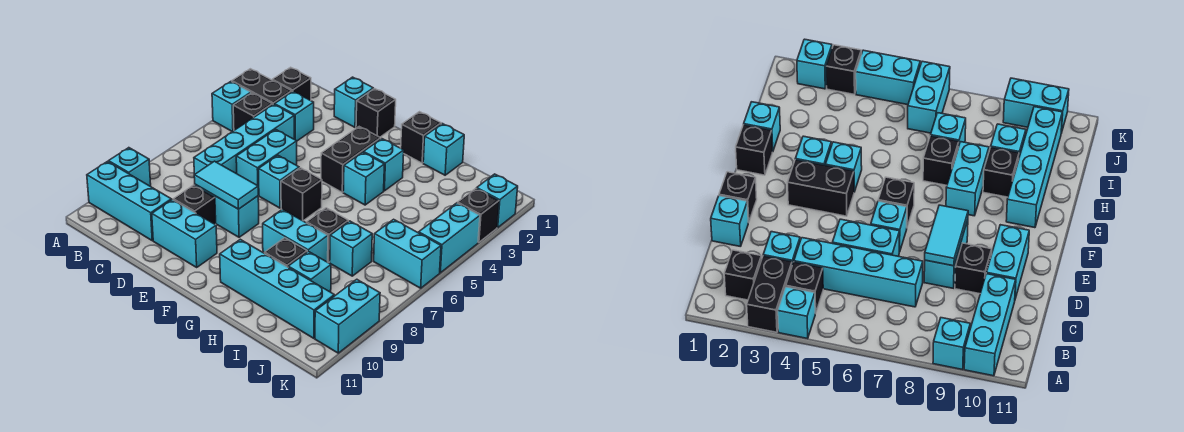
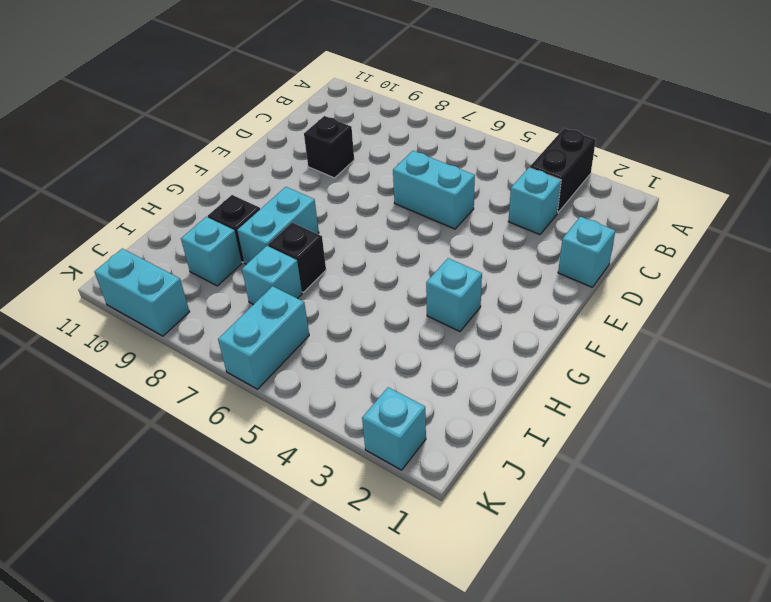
none -> cyan 1x1 brick [212,82,251,132]
none -> cyan 1x1 brick [109,148,151,186]
none -> cyan 1x3 brick [87,162,171,241]
none -> black 1x1 brick [272,67,311,101]

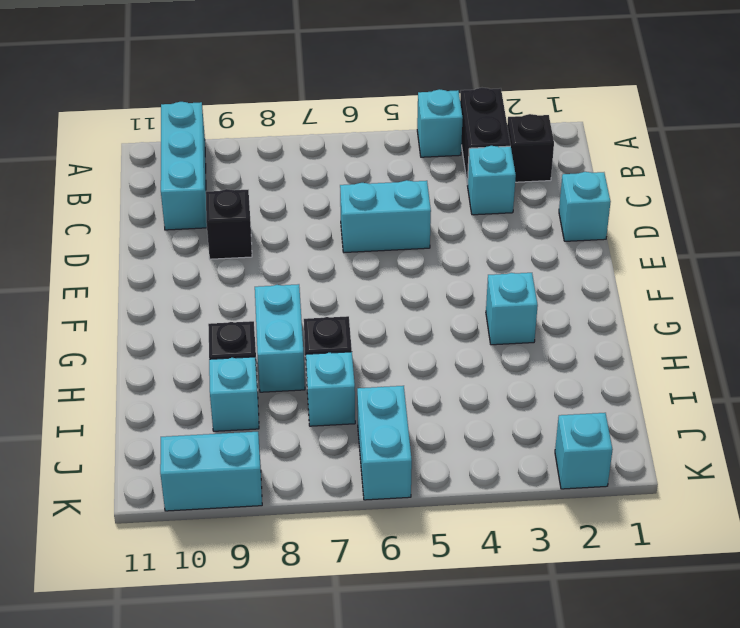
none -> cyan 1x1 brick [109,148,151,186]
none -> black 1x1 brick [233,93,273,130]
none -> cyan 1x4 brick [194,104,294,175]
none -> cyan 1x2 brick [195,185,259,237]

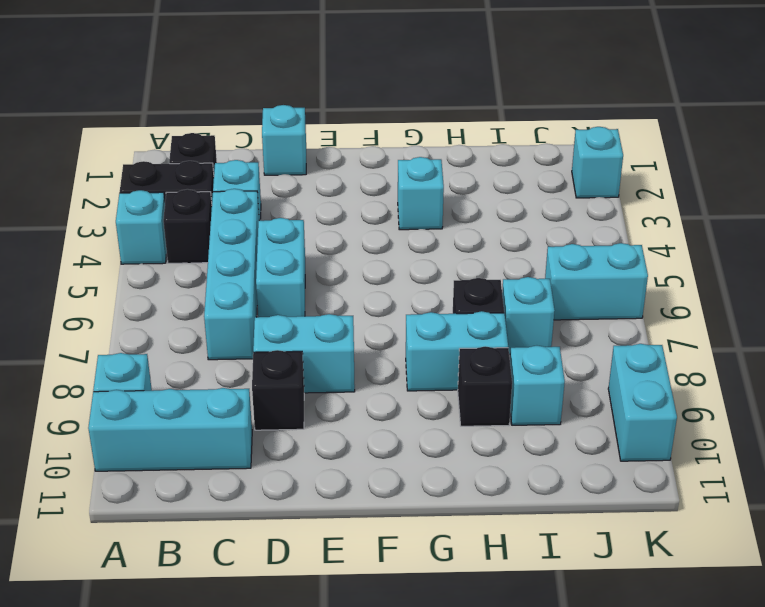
none -> cyan 1x2 brick [152,200,217,267]
none -> black 1x1 brick [356,89,396,137]
none -> cyan 1x1 brick [259,155,299,208]
none -> black 1x2 brick [321,127,381,192]

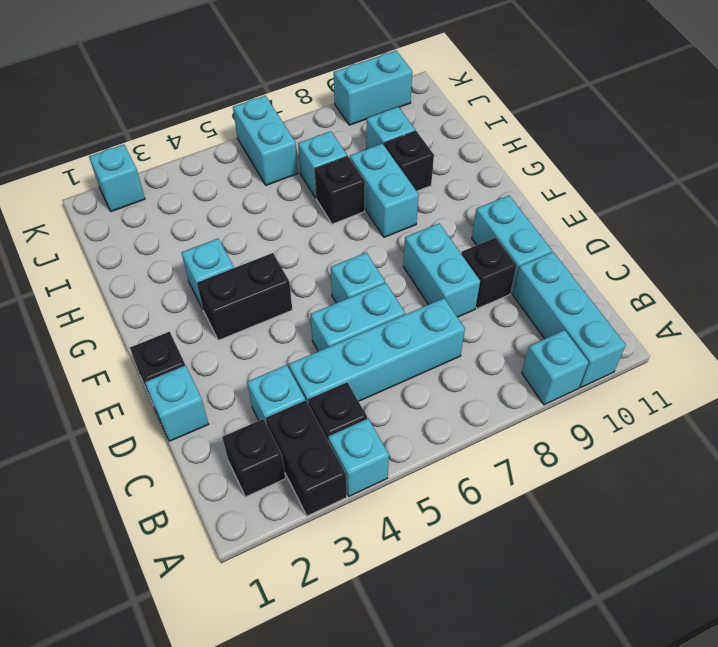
none -> black 1x1 brick [281,168,322,221]
none -> black 1x1 brick [401,112,441,163]
none -> cyan 1x1 brick [343,152,384,205]
none -> cyan 1x4 brick [220,239,334,338]

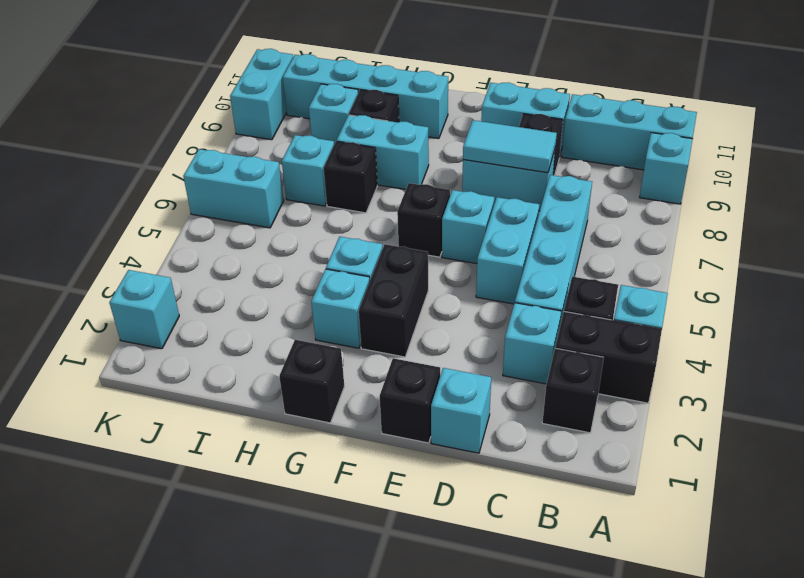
none -> cyan 1x1 brick [423,124,464,175]
none -> black 1x1 brick [458,188,499,242]
none -> cyan 1x2 brick [419,203,480,273]

